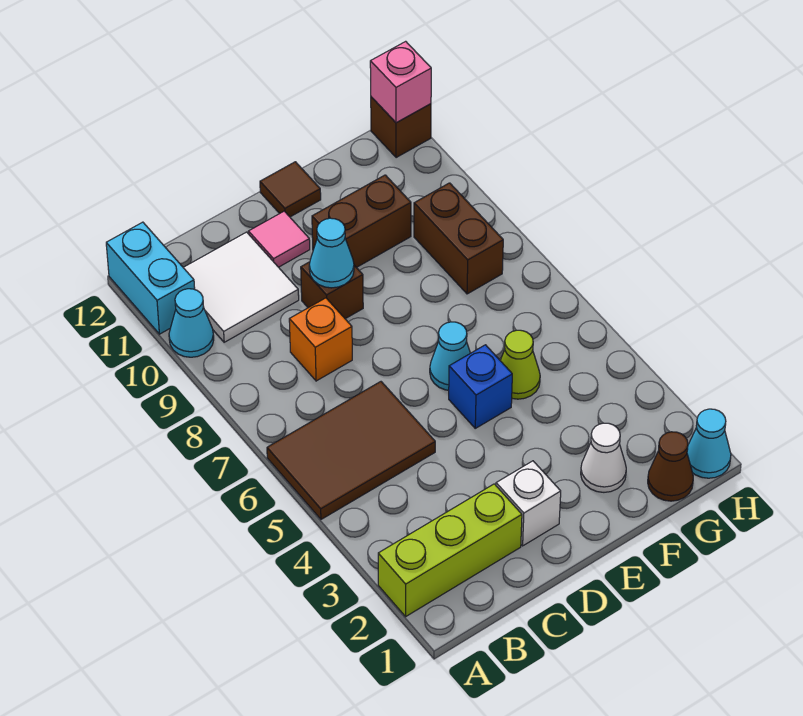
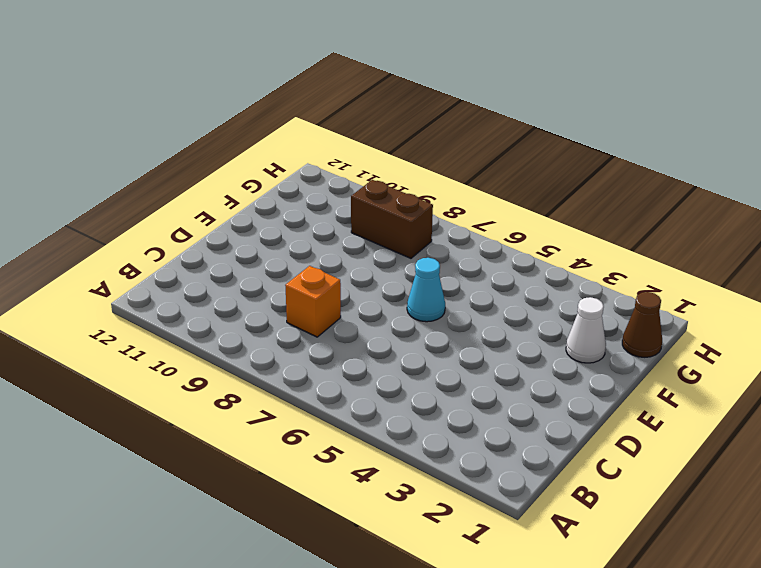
none -> lime 1x3 brick [378,484,522,616]
none -> brown 2x3 tile [267,382,435,519]
none -> cyan 1x1 cone [169,289,214,357]

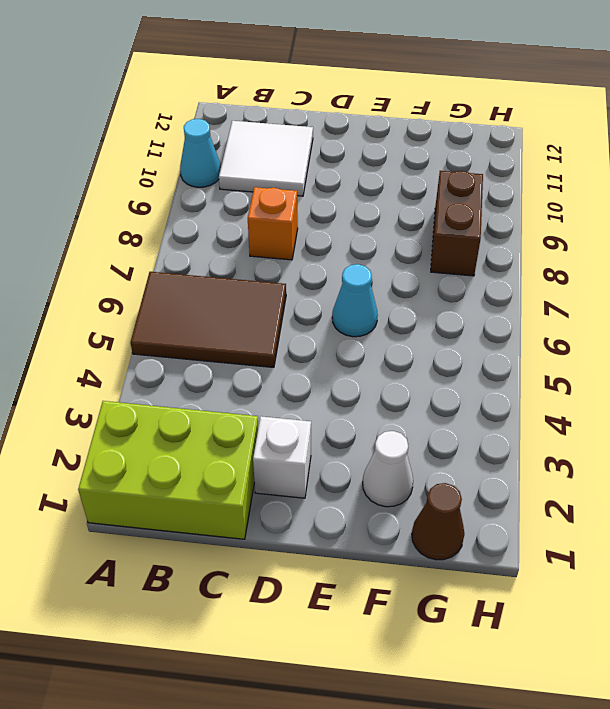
lime 2x3 brick [78,401,259,539] -> lime 1x3 brick [378,484,522,616]
none -> cyan 1x2 brick [106,222,195,334]
none -> brown 1x1 brick [301,262,363,319]
none -> pink 1x1 tile [248,211,310,267]

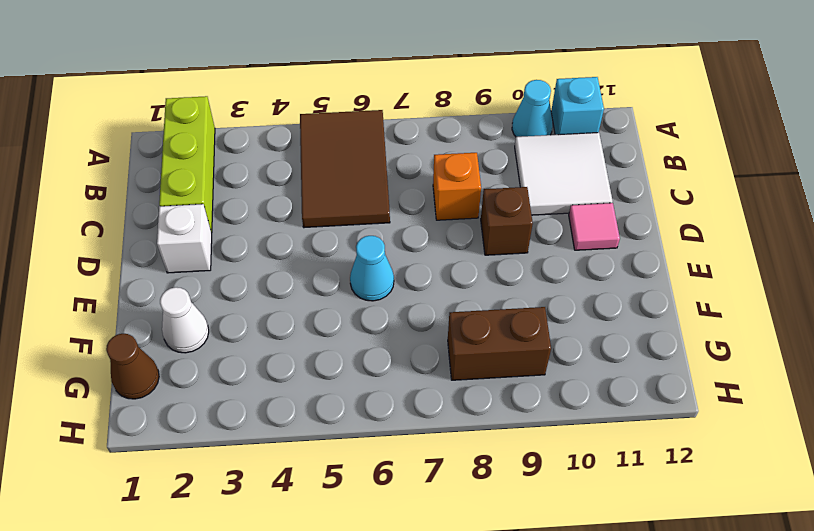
cyan 1x1 brick [551,77,604,135] -> cyan 1x2 brick [106,222,195,334]
none -> blue 1x1 brick [449,345,512,428]
none -> brown 1x2 brick [312,175,411,268]
none -> brown 1x1 tile [260,162,321,217]

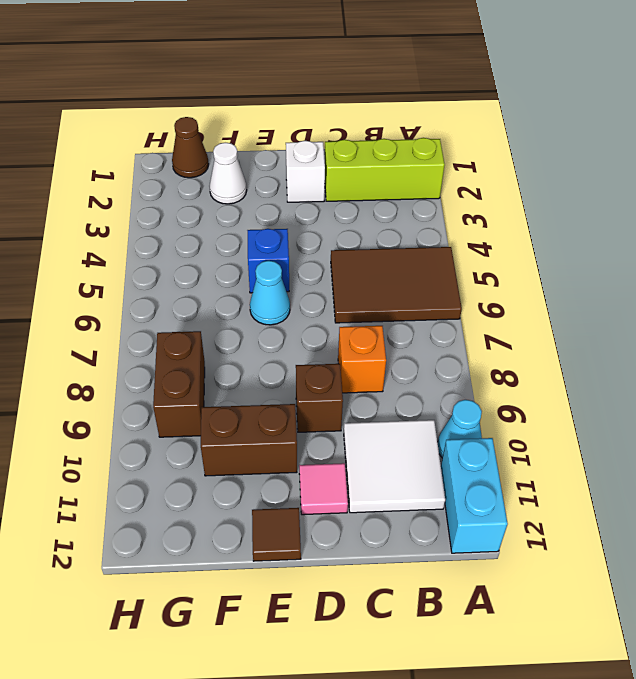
none -> lime 1x1 cone [500,330,540,399]
none -> cyan 1x1 cone [687,409,731,478]
none -> brown 1x1 brick [371,97,431,158]

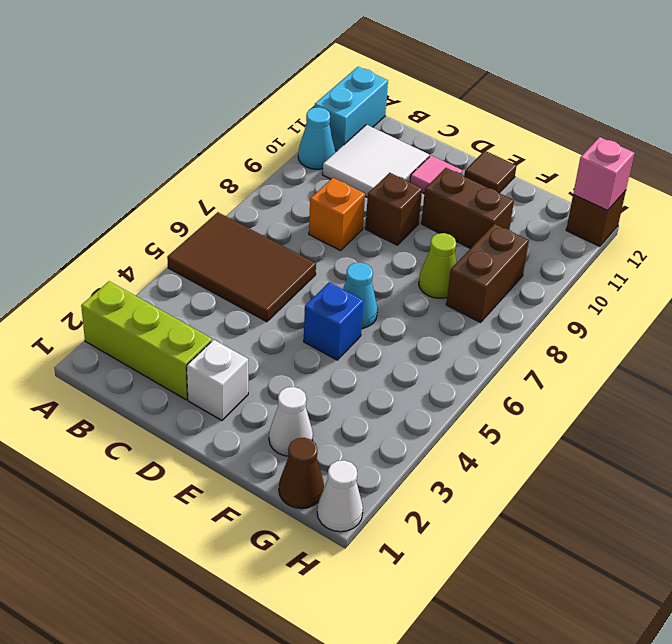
lime 1x1 cone [419,233,457,298] -> lime 1x1 cone moved to [500,330,540,399]
white 1x1 cone [317,460,363,532] -> cyan 1x1 cone [687,409,731,478]
none -> cyan 1x1 cone [309,218,354,288]

